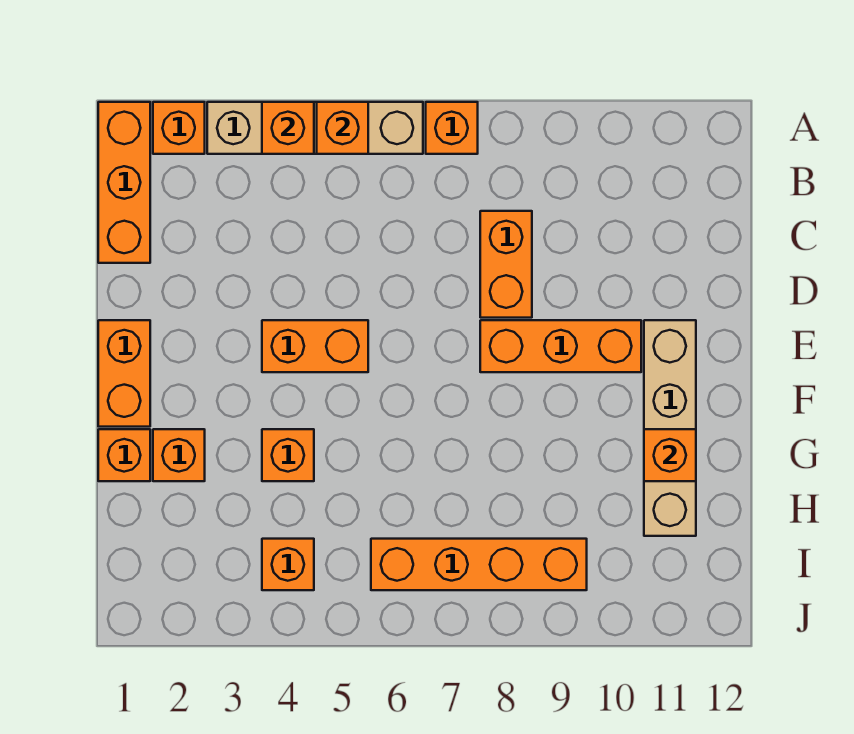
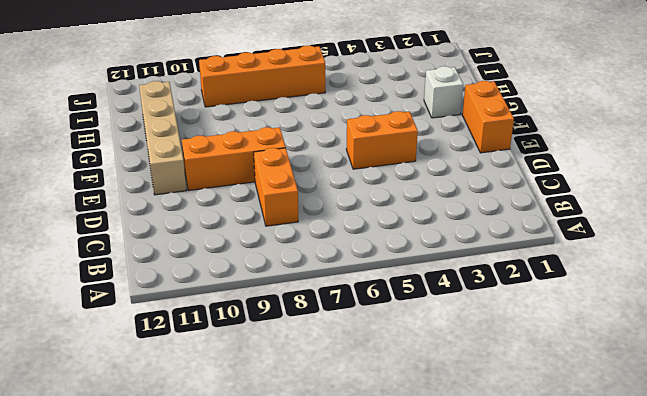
white 1x1 brick [424,66,463,118] -> orange 1x1 brick [153,429,205,481]
none -> orange 1x3 brick [98,102,150,263]
none -> orange 1x1 brick [153,102,205,154]
none -> tan 1x4 brick [207,102,423,154]

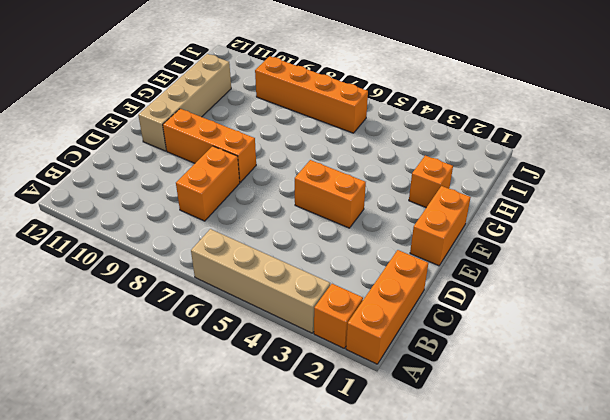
none -> orange 1x1 brick [426,102,478,154]
none -> orange 1x1 brick [98,429,150,481]
none -> orange 1x1 brick [262,429,314,481]

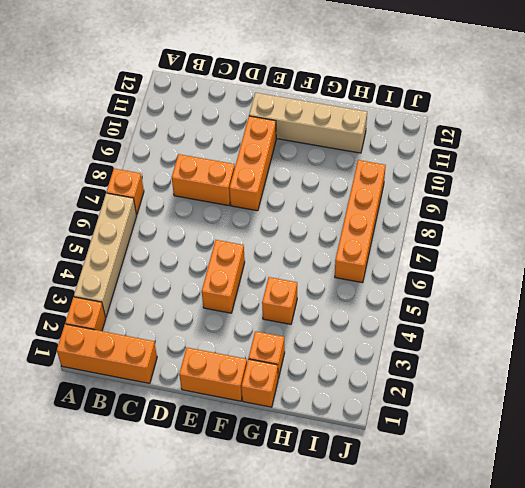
none -> orange 1x1 brick [262,539,314,590]
none -> orange 1x1 brick [262,102,314,154]
none -> orange 1x1 brick [317,102,368,154]

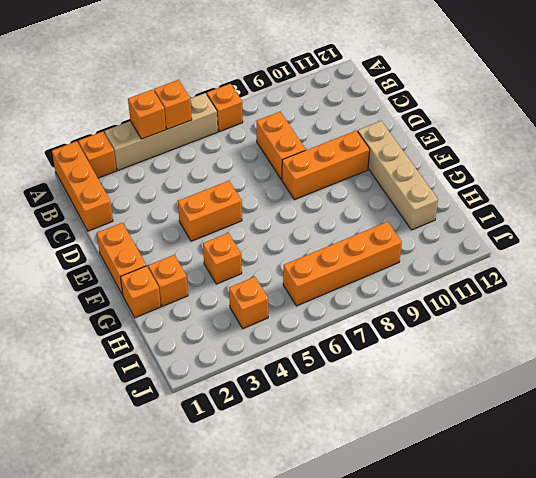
none -> orange 1x1 brick [644,429,696,481]

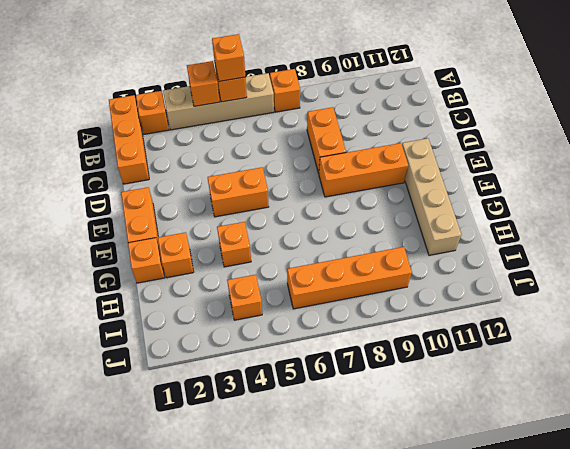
orange 1x1 brick [212,34,245,81] -> orange 1x1 brick moved to [644,429,696,481]

